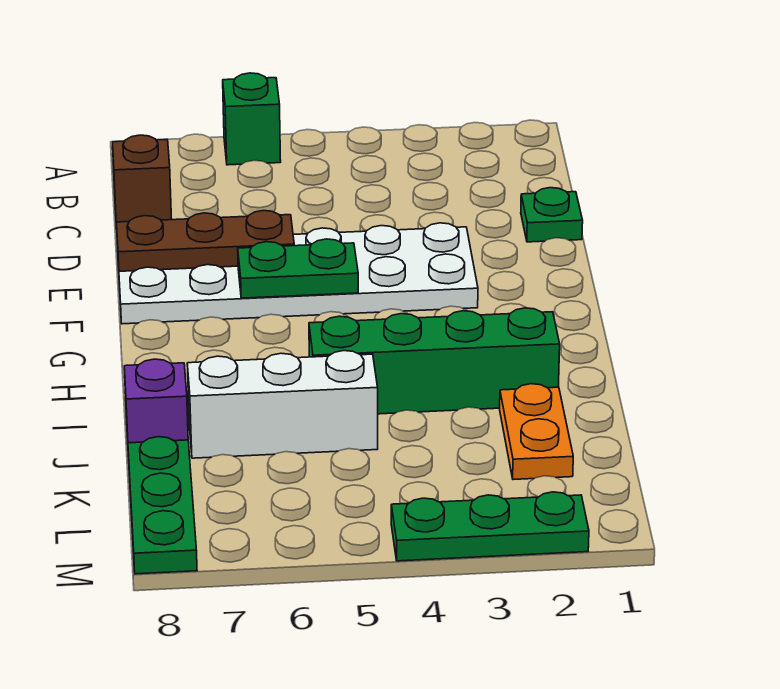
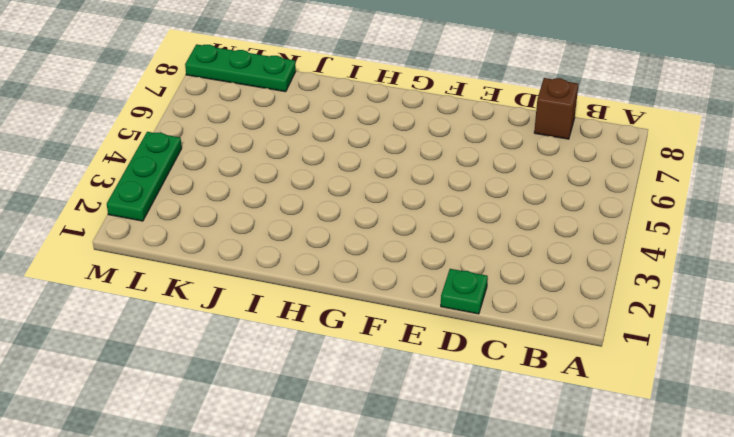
none -> green 1x1 brick [223,73,281,165]
none -> white 2x6 plate [118,223,478,324]
none -> green 1x4 brick [309,308,560,414]

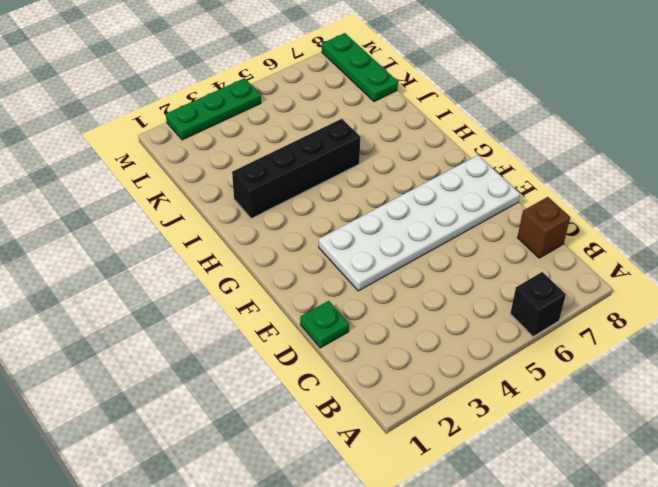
black 1x1 brick [510,272,566,336] -> green 1x1 brick [223,73,281,165]
black 1x4 brick [232,119,360,218] -> green 1x4 brick [309,308,560,414]
none -> orange 1x2 plate [500,384,573,480]
none -> white 1x3 brick [187,351,378,458]
none -> purple 1x1 brick [124,359,188,457]

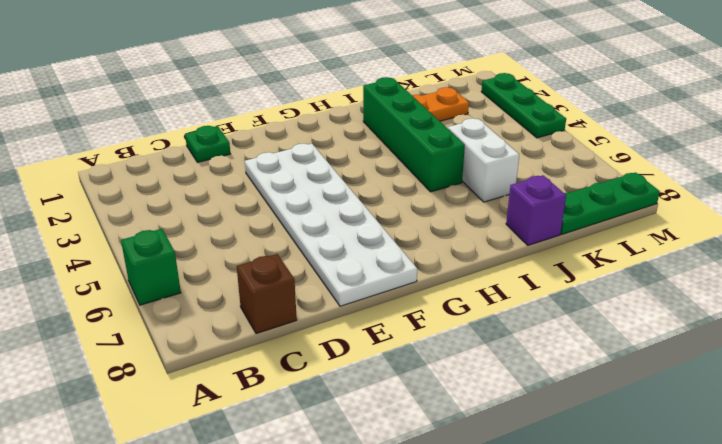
white 1x2 brick [448,118,519,202] -> white 1x3 brick [187,351,378,458]
none -> brown 1x3 plate [116,211,294,271]
none -> green 1x2 plate [238,239,358,298]

